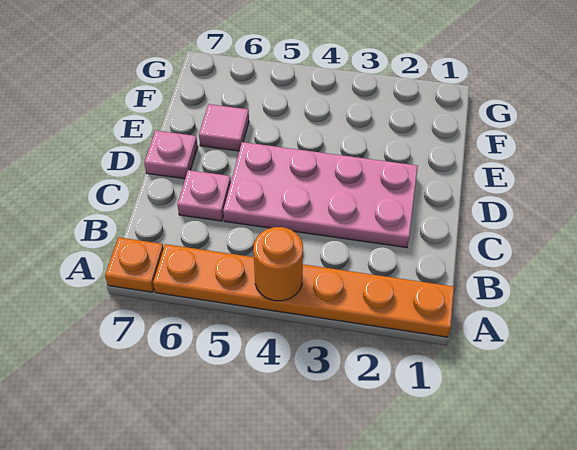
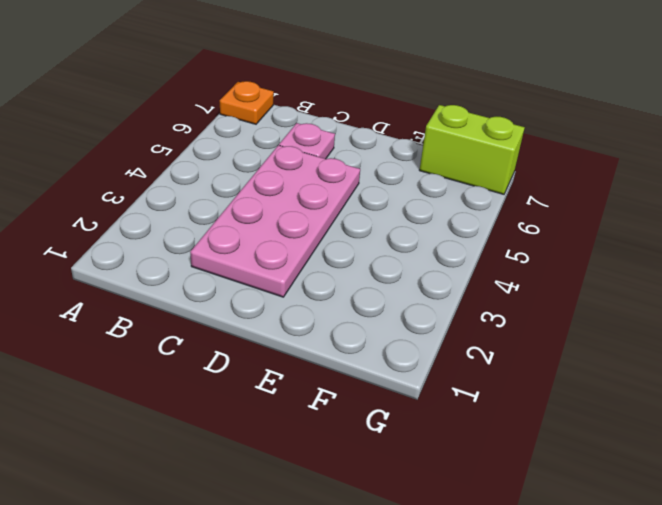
lime 1x2 brick [420,105,525,194] -> none
none -> orange 1x6 plate [153,244,454,337]
none -> pink 1x1 plate [144,131,198,179]

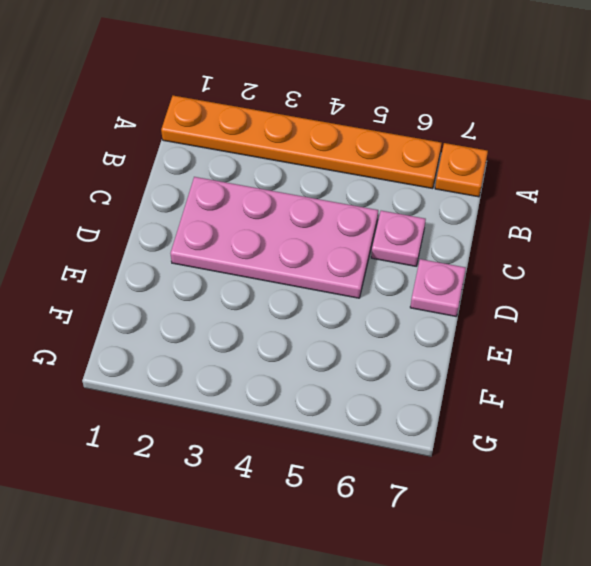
none -> pink 1x1 tile [199,104,249,151]
none -> orange 1x1 round brick [253,227,303,301]

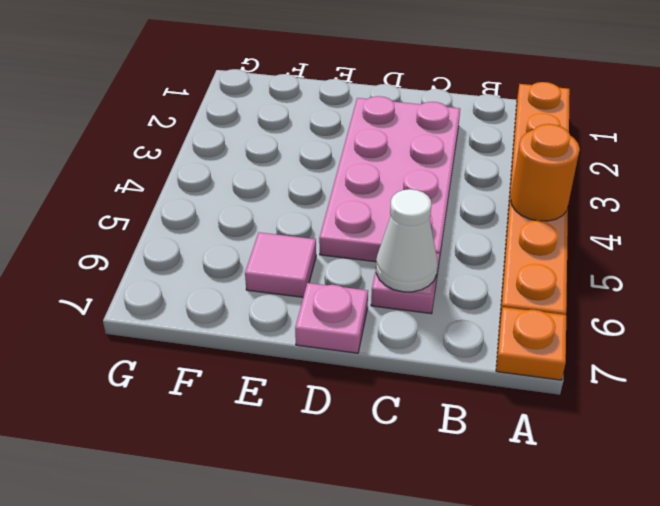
white 1x1 cone [376,189,438,292] -> none

